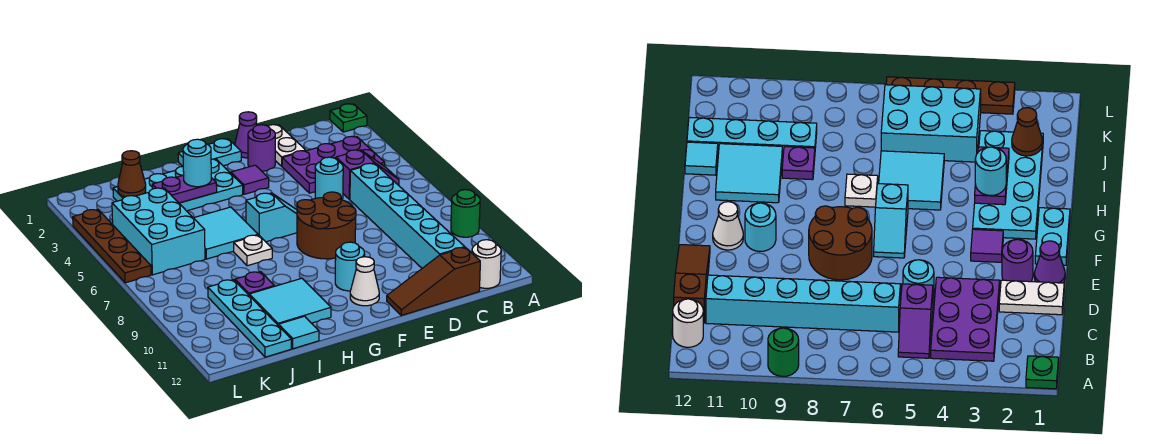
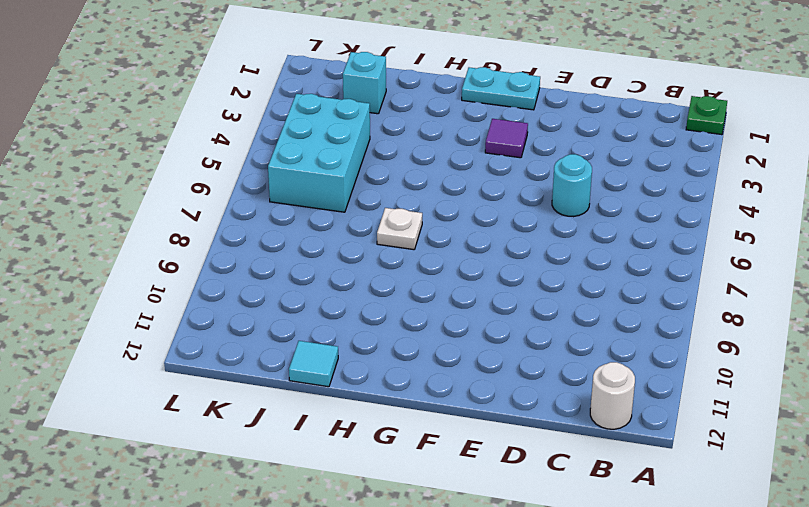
cyan 1x1 brick [343,52,386,114] -> cyan 2x4 plate [113,159,243,211]
none -> green 1x1 round brick [451,190,480,237]
none -> purple 2x3 plate [282,136,385,193]
none -> purple 1x2 slope [336,150,399,199]

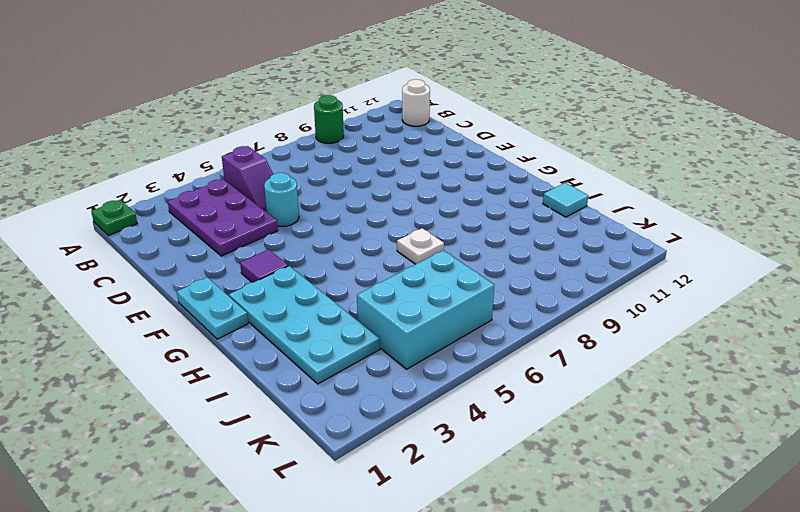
purple 1x2 slope [222,146,273,212] -> purple 1x2 slope turned to [336,150,399,199]
none -> cyan 1x6 brick [350,163,465,268]
none -> brown 1x3 slope [387,247,480,315]
none -> white 1x2 plate [268,125,306,166]

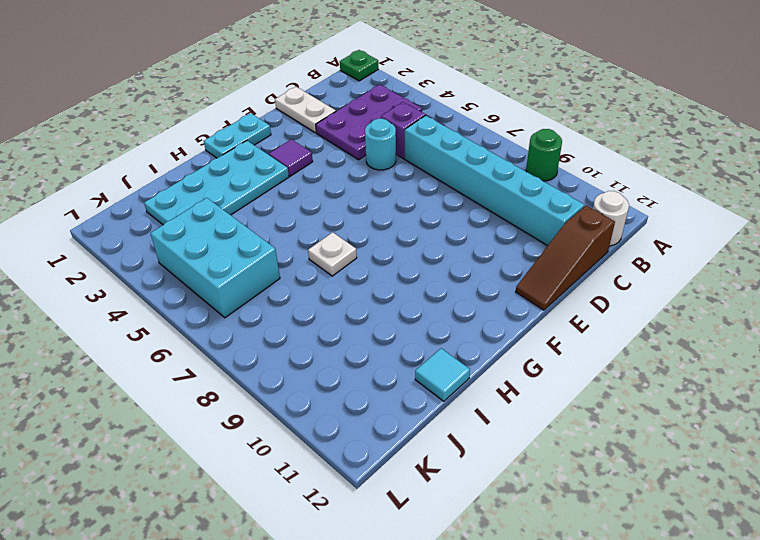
none -> purple 1x1 cone [235,112,257,158]
none -> purple 1x1 round brick [248,125,275,171]
none -> brown 2x2 round brick [297,192,356,259]

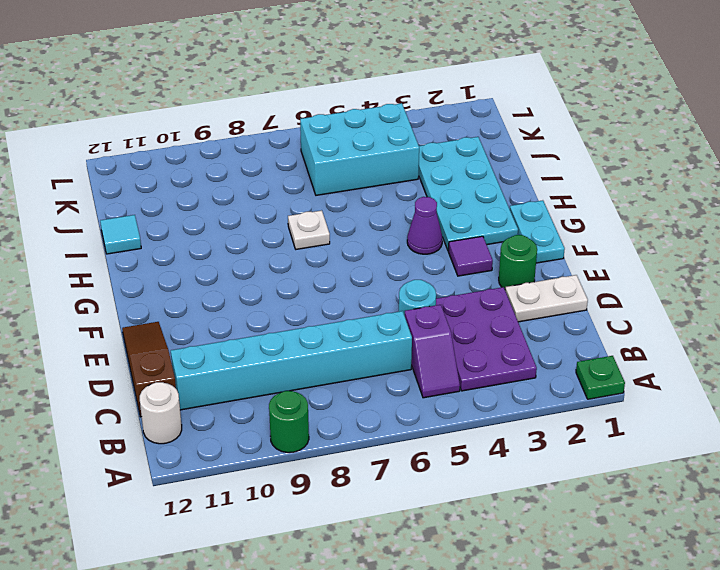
green 1x1 round brick [499,235,537,289] -> purple 1x1 round brick [248,125,275,171]
purple 1x1 cone [407,197,442,254] -> purple 1x1 cone moved to [235,112,257,158]
none -> brown 2x2 round brick [297,192,356,259]
none -> cyan 1x2 slope [246,193,297,242]
none -> cyan 1x1 round brick [335,242,365,291]

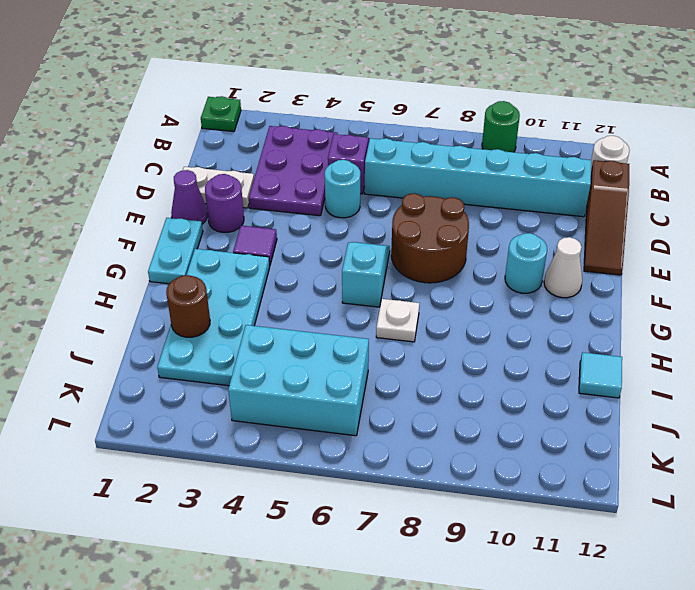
brown 1x1 round brick [166,275,210,337] -> none
none -> cyan 2x2 tile [194,207,258,259]
none -> cyan 2x2 tile [249,278,331,326]
none -> purple 1x1 plate [235,272,274,295]

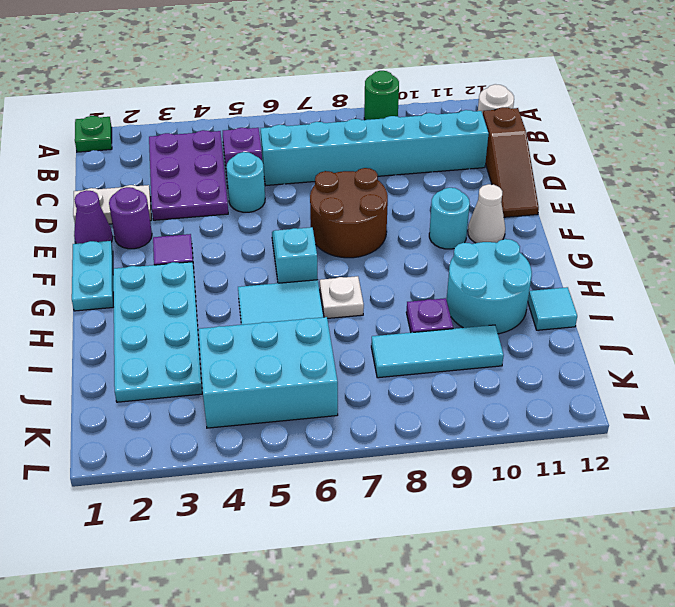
cyan 2x2 round brick [447,239,532,334] -> cyan 2x2 tile [249,278,331,326]
cyan 1x3 tile [371,325,504,378] -> cyan 1x4 plate [208,280,291,357]
none -> brown 1x4 plate [73,210,151,283]
none -> purple 1x2 plate [152,175,217,203]
none -> brown 1x1 cone [118,151,146,197]

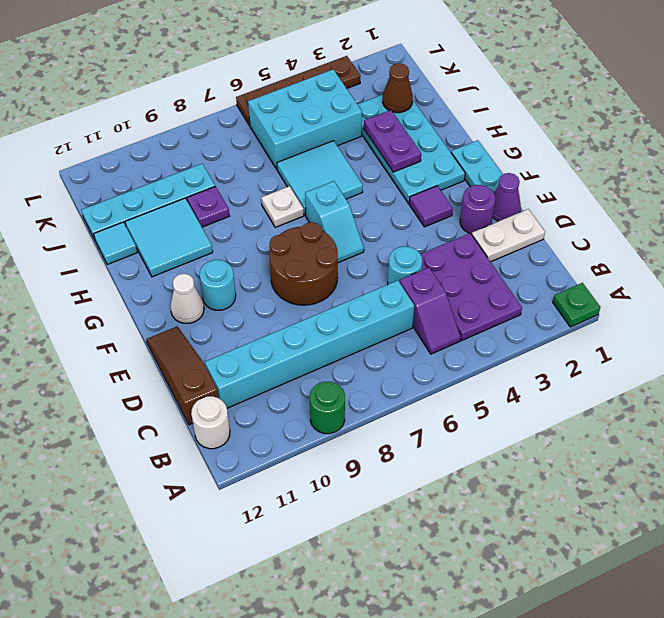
none -> cyan 1x1 round brick [183,139,211,187]

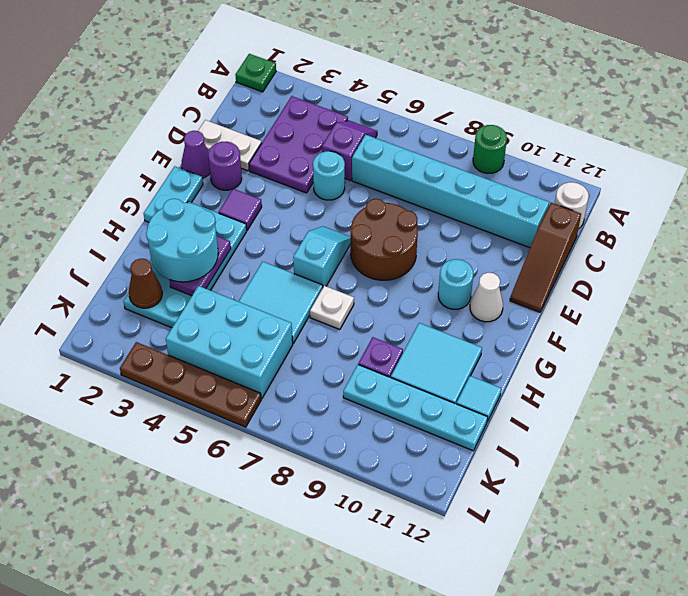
cyan 2x2 round brick [146,199,218,282] -> cyan 1x1 round brick [183,139,211,187]

